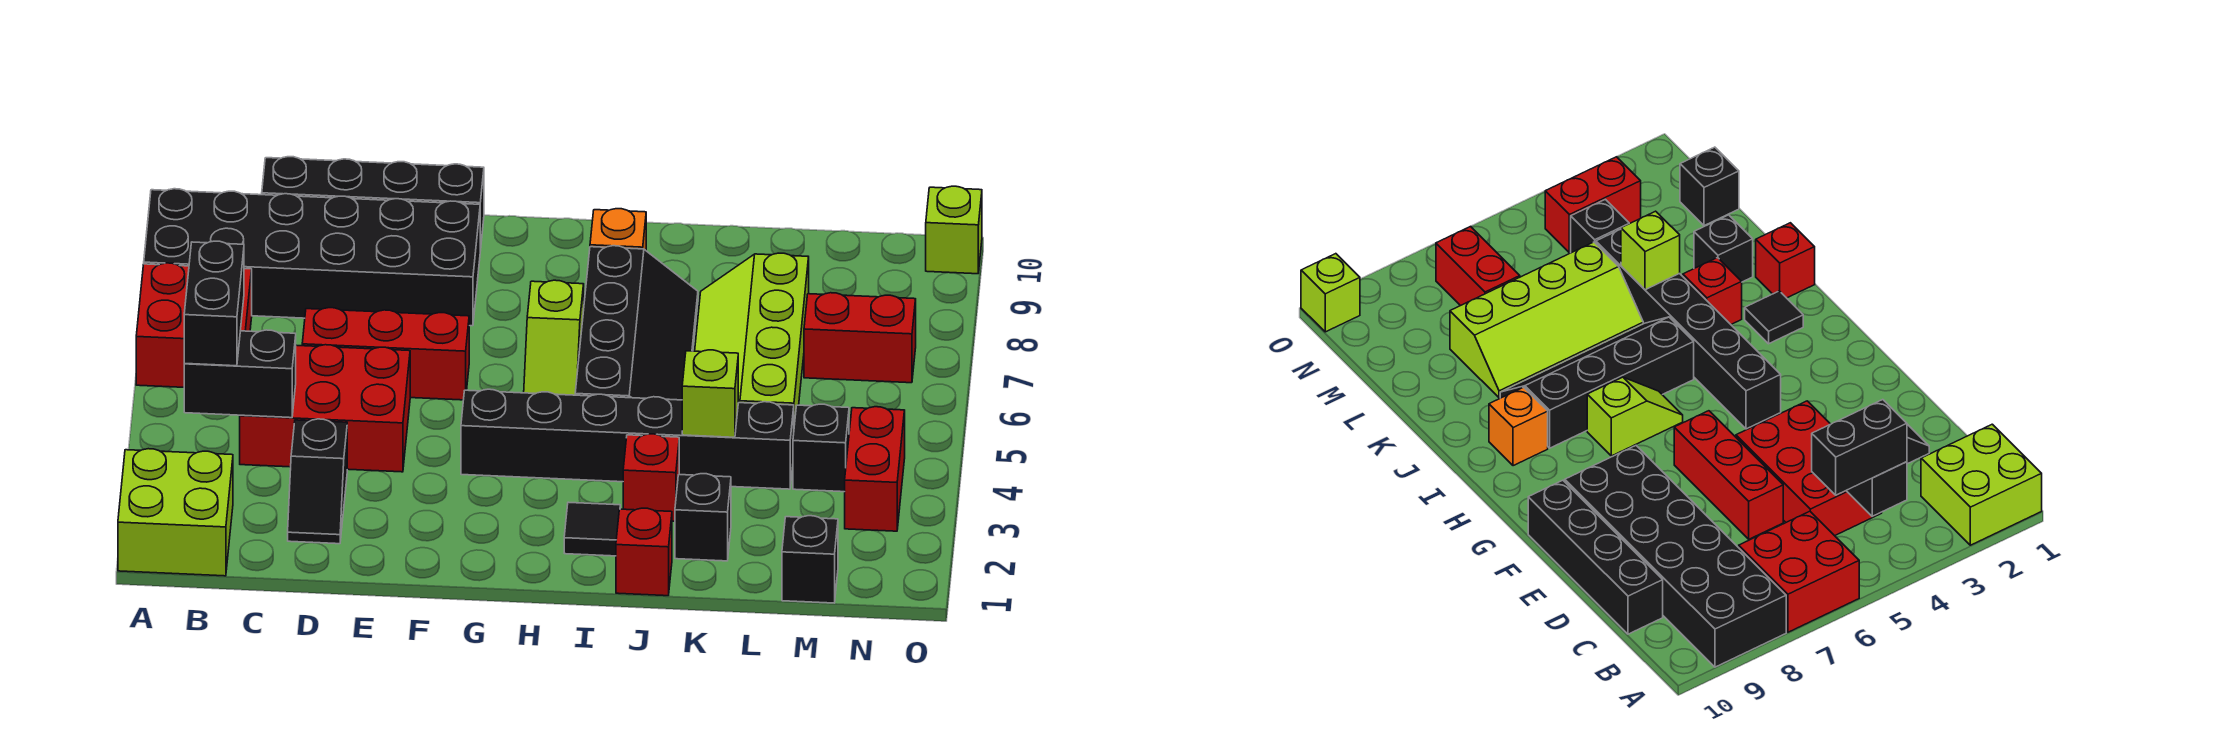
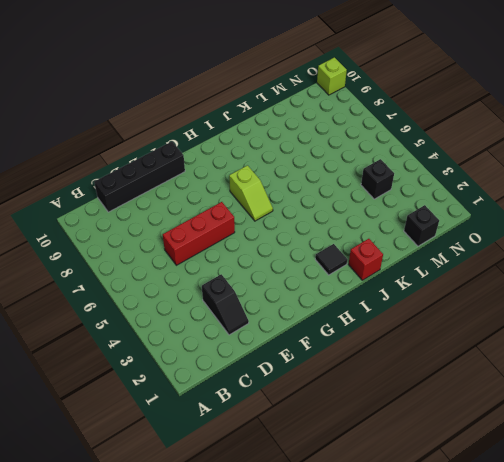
none -> lime 2x2 brick [118,449,233,576]
none -> red 2x2 brick [136,263,252,387]
none -> black 2x6 brick [144,189,480,326]

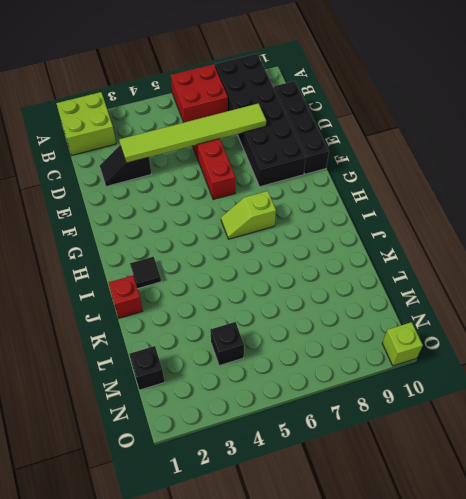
lime 1x6 tile [119,103,266,163] -> none
none -> red 2x3 brick [240,345,410,472]
none -> black 1x6 brick [461,389,794,489]
none -> black 2x4 slope [575,246,698,400]

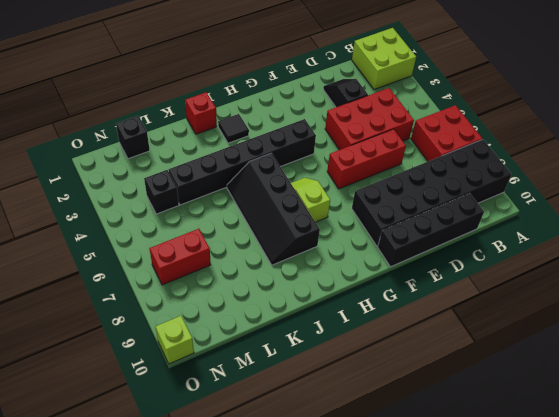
none -> orange 1x1 brick [590,209,646,250]
none -> red 1x1 brick [623,434,679,521]
none -> black 1x1 brick [675,474,731,561]

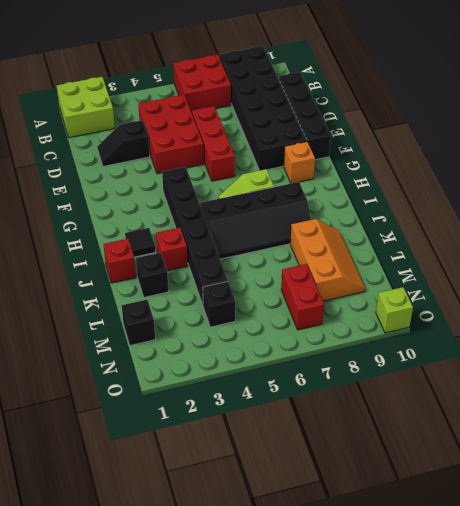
orange 1x1 brick [284,142,315,183] -> orange 1x1 brick moved to [590,209,646,250]
orange 2x3 slope [290,219,365,301] -> lime 2x4 slope [695,253,809,425]
none -> red 1x2 brick [845,407,905,531]
none -> black 1x2 brick [184,330,296,418]
none -> lime 1x1 brick [682,350,738,437]

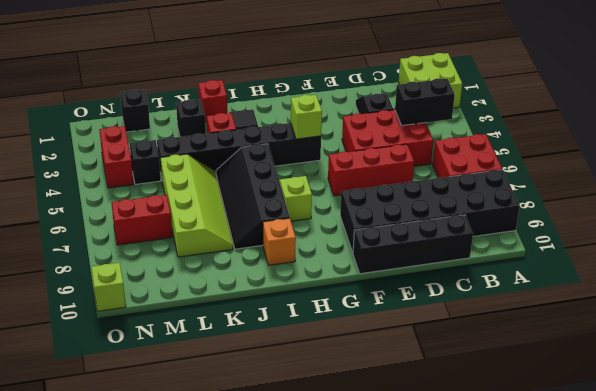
lime 1x1 brick [291,95,322,139] -> lime 1x1 brick moved to [682,350,738,437]
none -> black 1x2 brick [184,241,244,366]

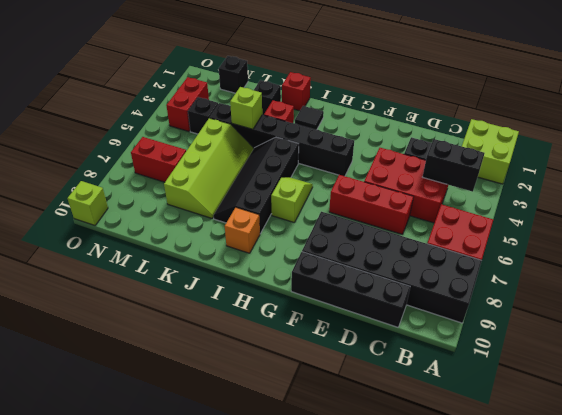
none -> black 1x2 brick [184,241,244,366]

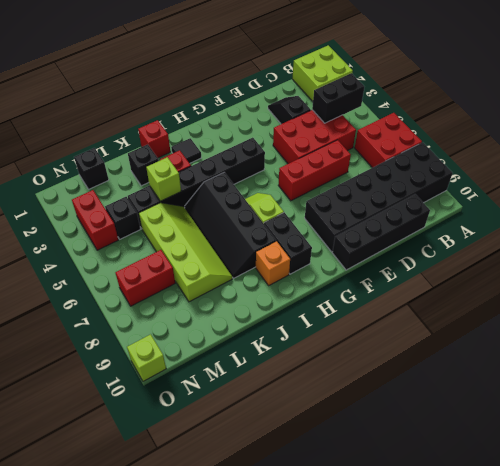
black 1x2 brick [264,212,312,274] -> black 1x2 brick moved to [184,241,244,366]

